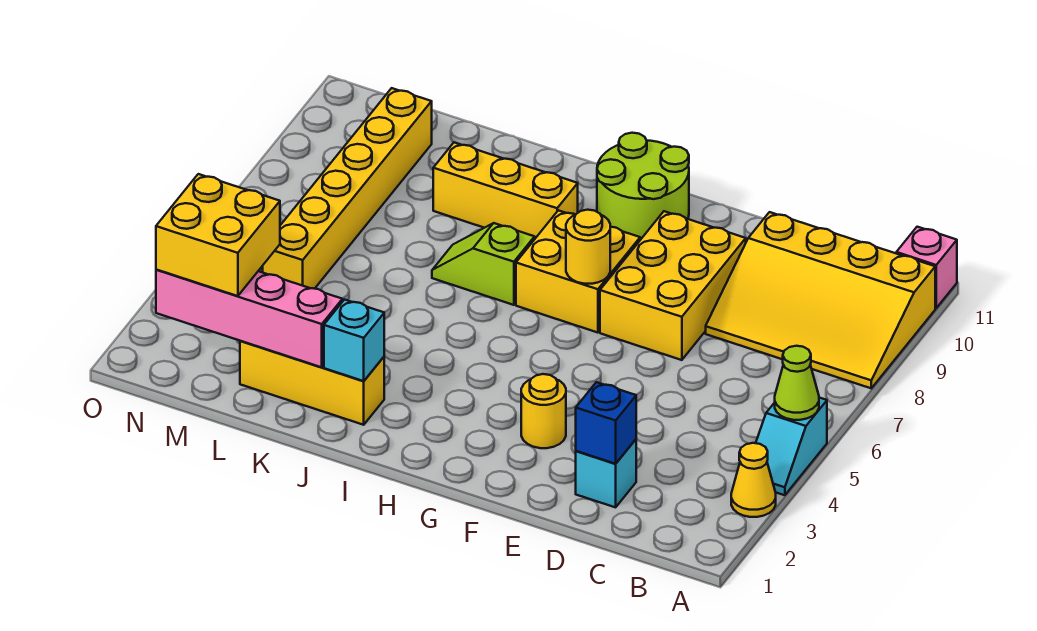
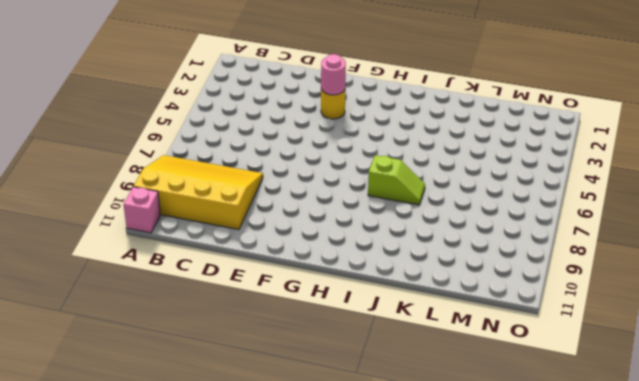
pink 1x1 round brick [321,54,346,95] -> none
none -> yellow 1x1 cone [731,443,776,517]
none -> cyan 1x2 slope [756,398,827,495]
none -> cyan 1x1 brick [576,440,636,507]

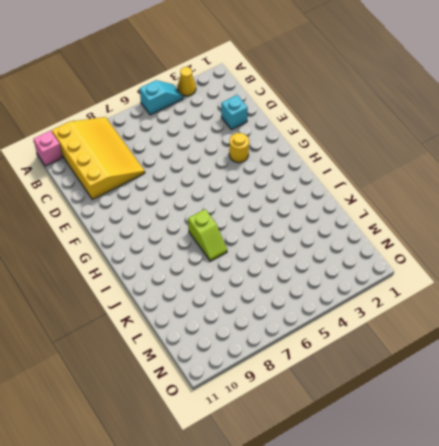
none -> yellow 2x3 brick [600,211,746,360]
none -> yellow 2x2 brick [516,210,640,333]
none -> lime 2x2 round brick [597,133,689,240]

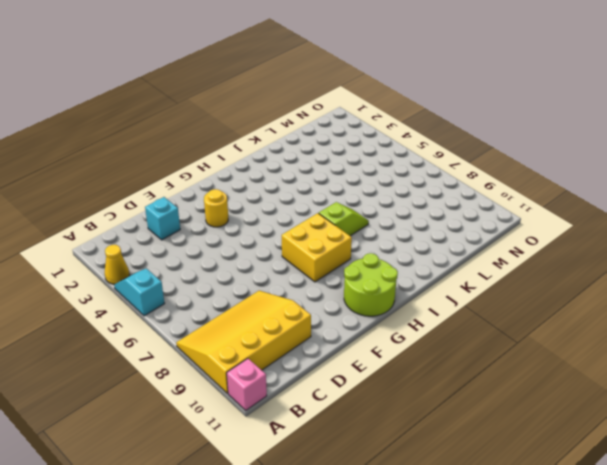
none -> yellow 2x3 brick [600,211,746,360]
none -> yellow 1x3 brick [433,142,578,238]
none -> yellow 1x3 brick [240,341,384,425]

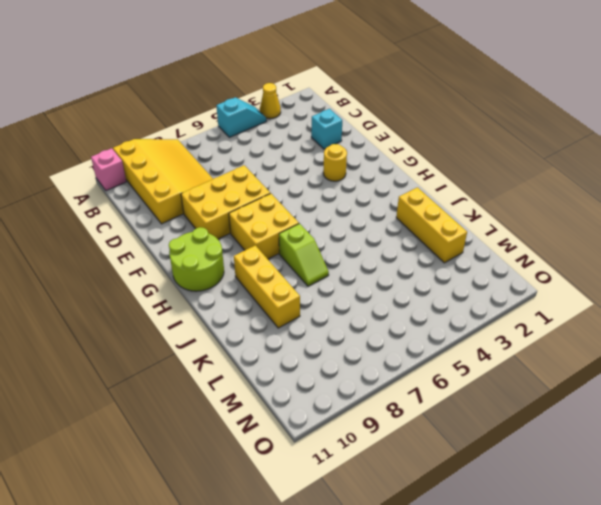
none -> yellow 1x6 brick [263,88,432,289]
none -> lime 1x1 cone [775,346,819,420]
none -> blue 1x1 brick [576,382,636,464]

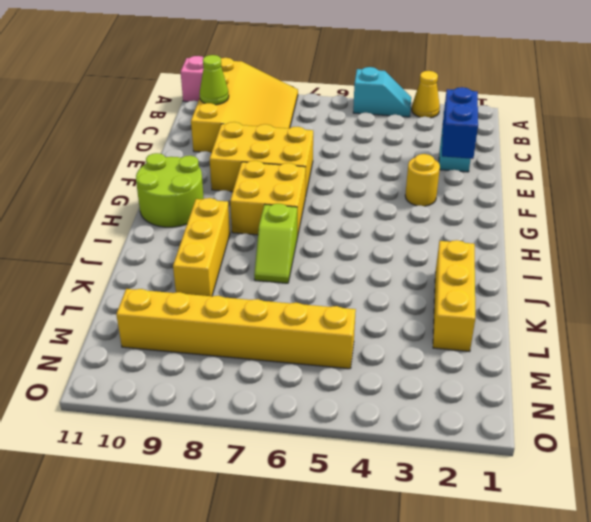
lime 1x1 cone [200,55,229,105] -> lime 1x1 cone moved to [775,346,819,420]
blue 1x2 brick [442,87,478,159] -> blue 1x1 brick [576,382,636,464]
none -> yellow 1x1 round brick [566,210,610,284]
none -> cyan 1x1 brick [324,300,384,381]
none -> pink 1x4 brick [156,270,342,367]

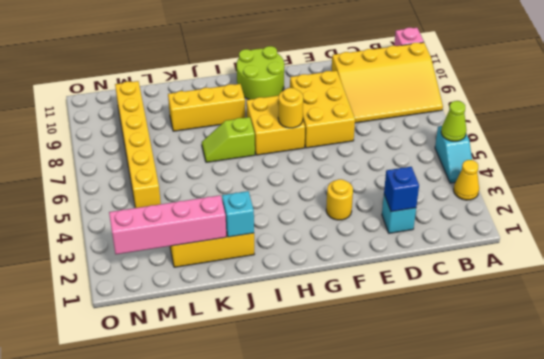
none -> yellow 2x2 brick [156,174,280,296]

